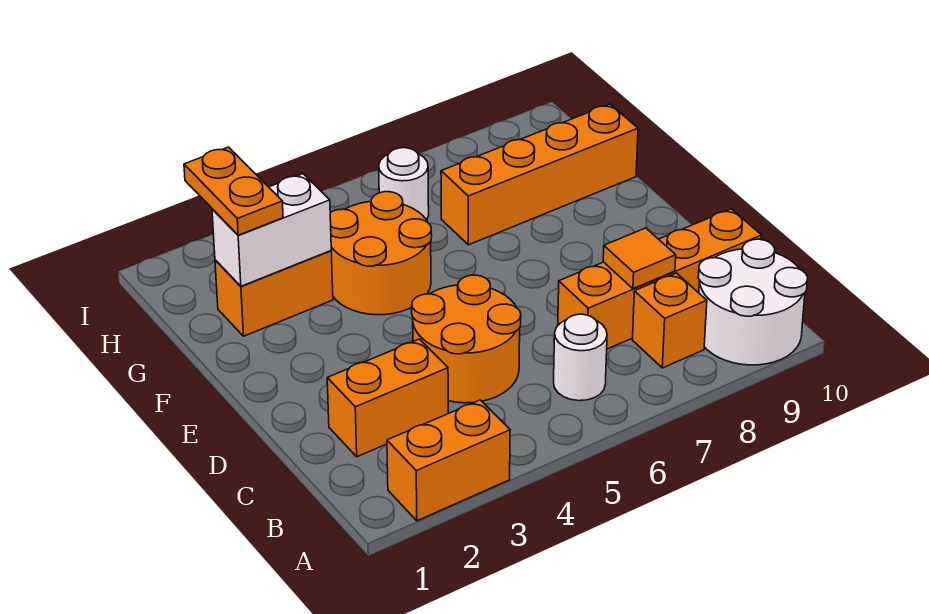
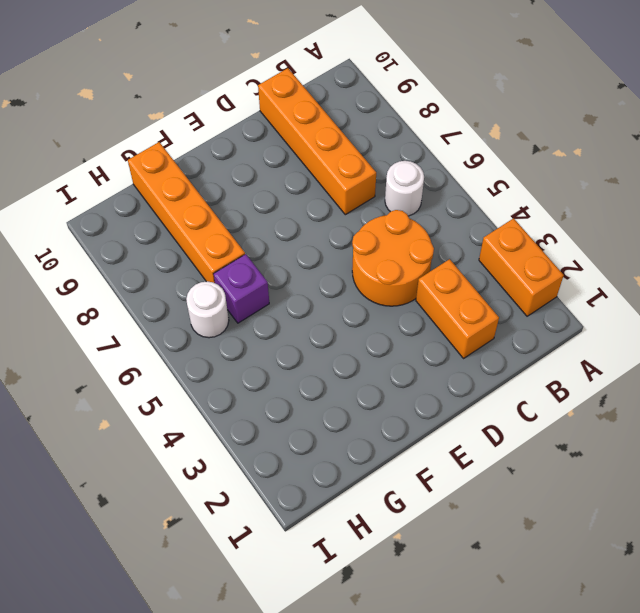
purple 1x1 brick [214,254,269,323] -> none
none -> white 2x2 round brick [698,239,808,365]
none -> orange 1x1 brick [632,273,707,368]
none -> orange 2x2 round brick [330,192,432,315]

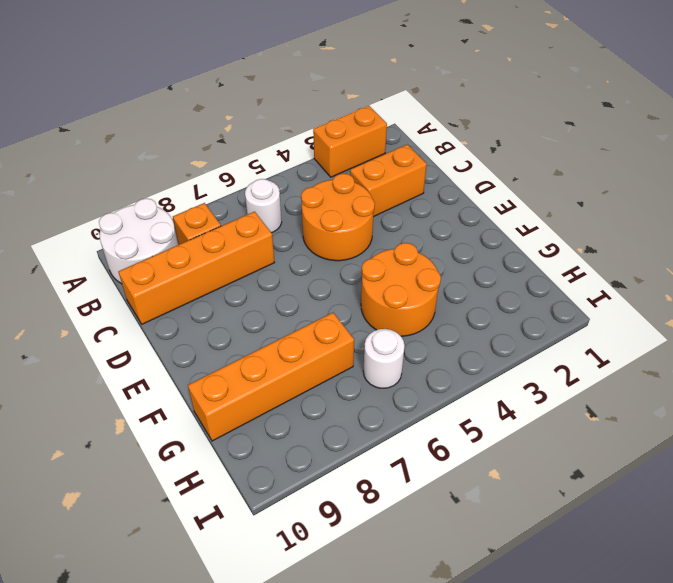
none -> orange 1x2 brick [215,251,333,336]
none -> orange 1x1 tile [603,228,676,289]
none -> white 1x2 brick [212,174,331,286]

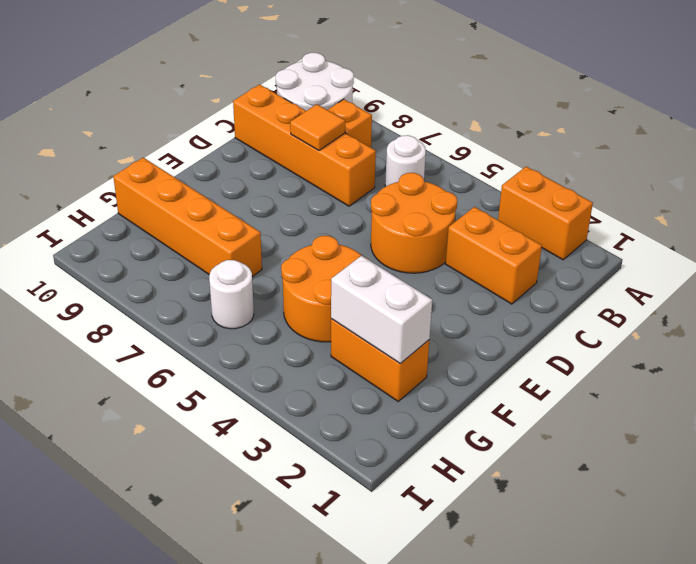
none -> orange 1x2 plate [184,147,283,235]

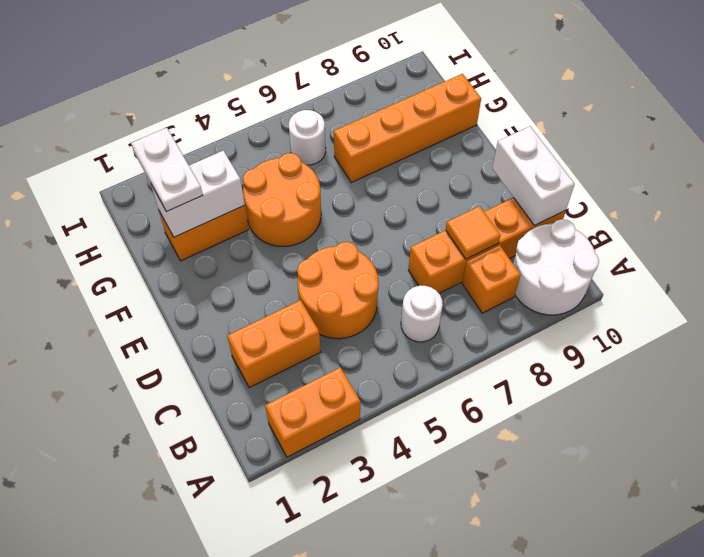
white 1x2 brick [492,126,575,226] -> none
white 1x2 plate [131,128,203,212] -> orange 1x2 plate [184,147,283,235]

